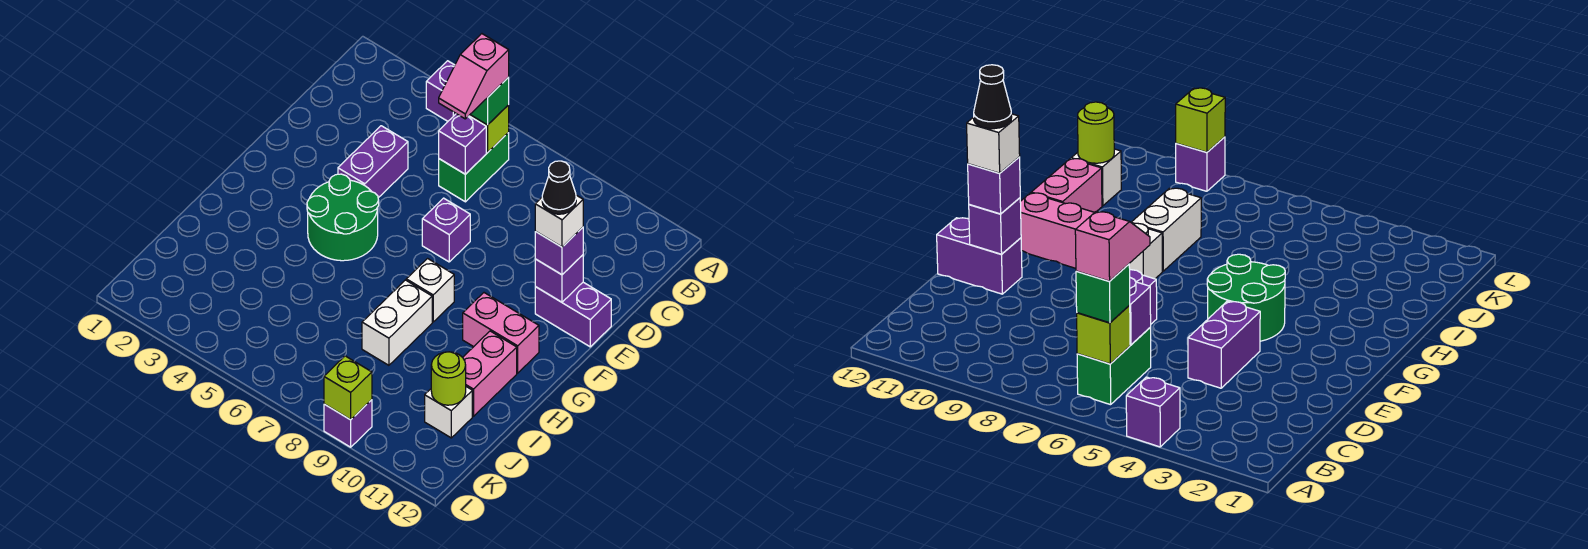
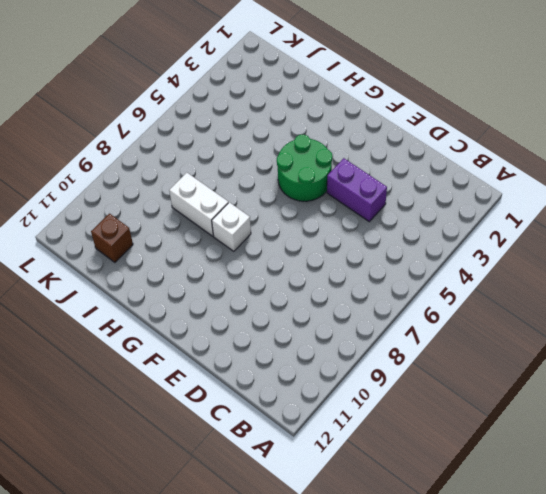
brown 1x1 brick [91,214,133,262] -> white 1x1 brick [425,387,472,438]
none -> purple 1x1 brick [426,61,456,121]
none -> green 1x2 brick [439,133,509,202]
none -> purple 1x1 brick [422,198,470,262]

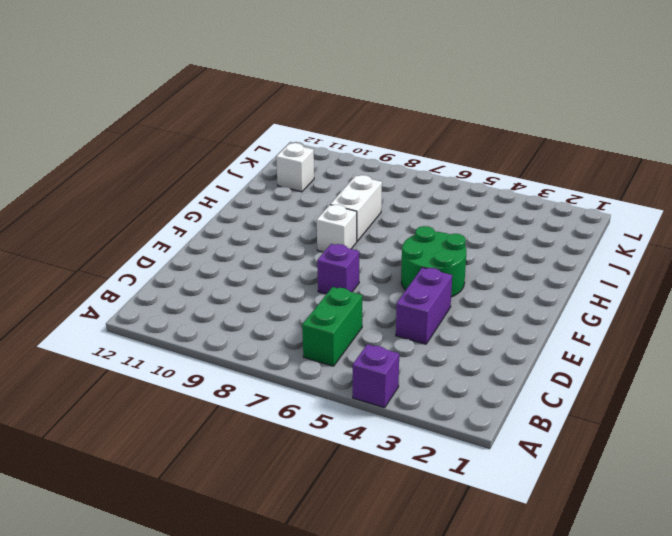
none -> purple 1x2 brick [535,282,611,347]
none -> pink 1x2 brick [463,293,539,373]
none -> pink 1x2 brick [463,331,517,416]

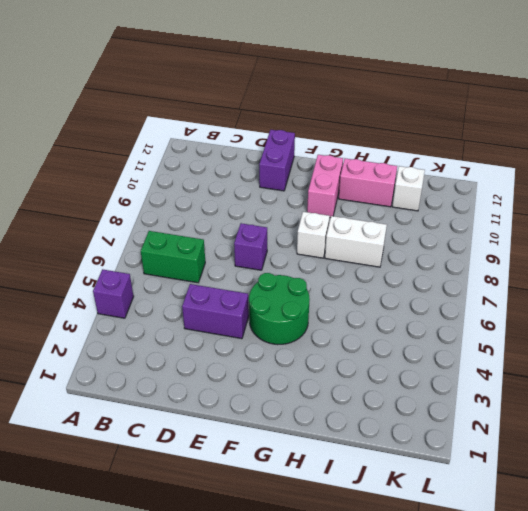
none -> purple 1x1 brick [324,400,372,447]
none -> lime 1x1 brick [469,105,509,152]
none -> purple 1x1 brick [439,114,486,174]

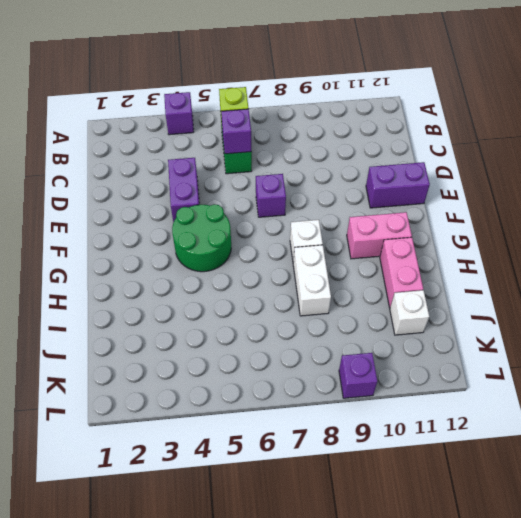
none -> purple 1x1 brick [535,255,583,302]
none -> lime 1x1 round brick [431,352,466,405]
none -> lime 1x1 brick [324,356,372,420]

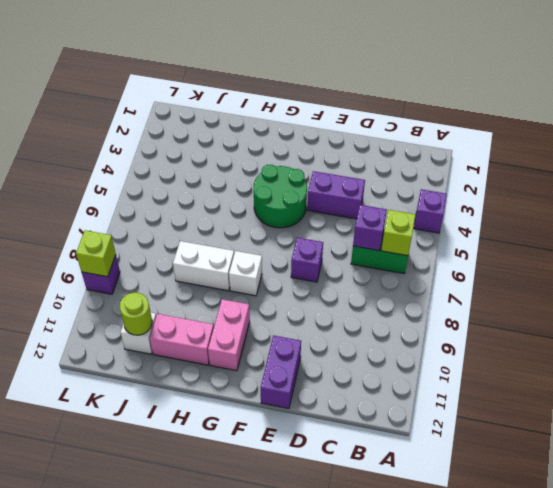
none -> purple 1x1 brick [535,255,583,302]
none -> green 1x1 brick [470,77,509,125]
none -> purple 1x1 brick [535,227,583,275]

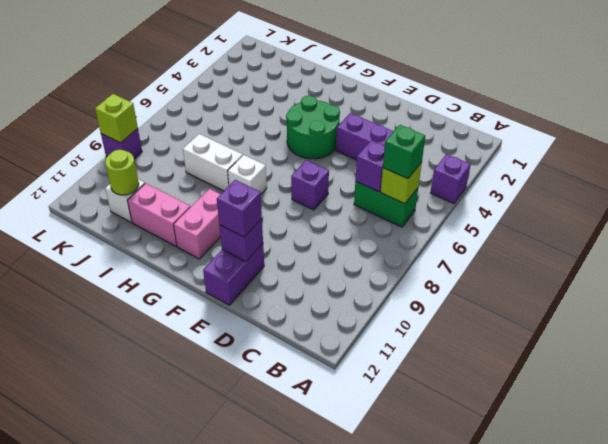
none -> pink 1x2 slope [439,34,509,119]
none -> white 1x1 brick [535,195,583,247]
none -> black 1x1 cone [542,161,576,214]

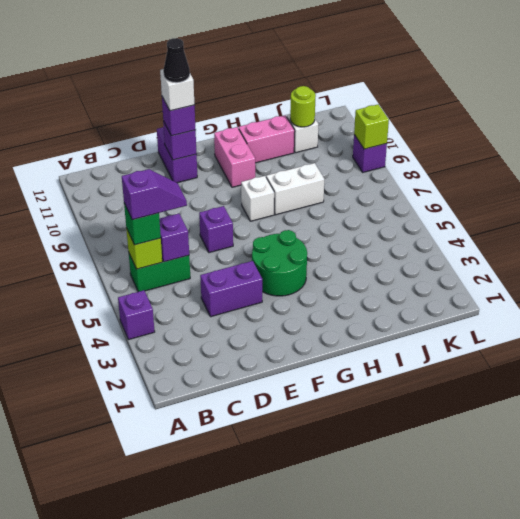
purple 1x2 slope [122,169,187,220] -> pink 1x2 slope [439,34,509,119]

